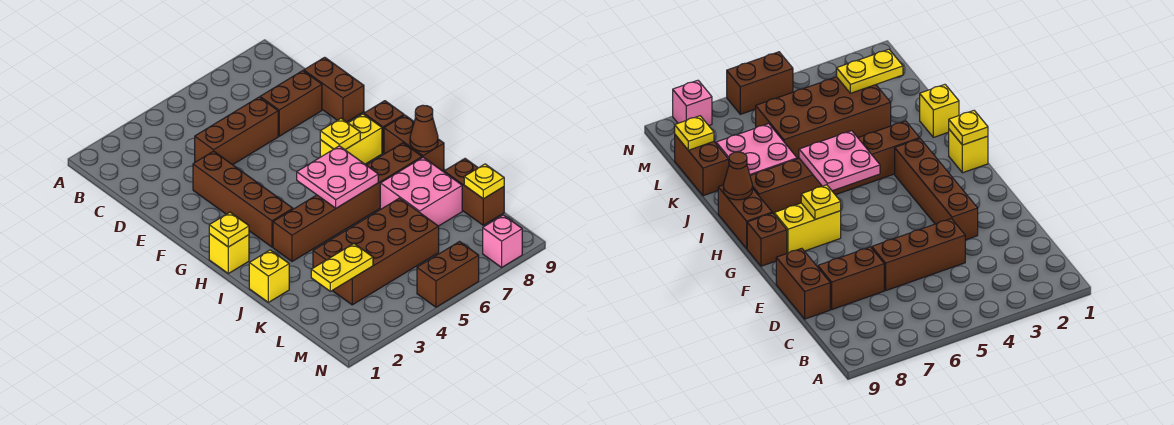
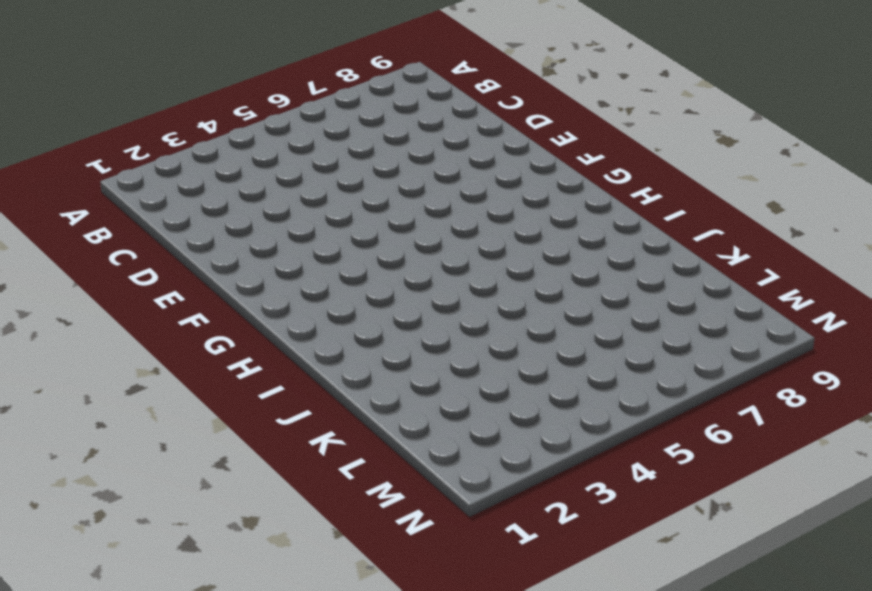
none -> brown 1x3 brick [195,97,278,165]
none -> brown 1x2 brick [260,71,322,136]
none -> brown 1x2 brick [304,57,364,122]

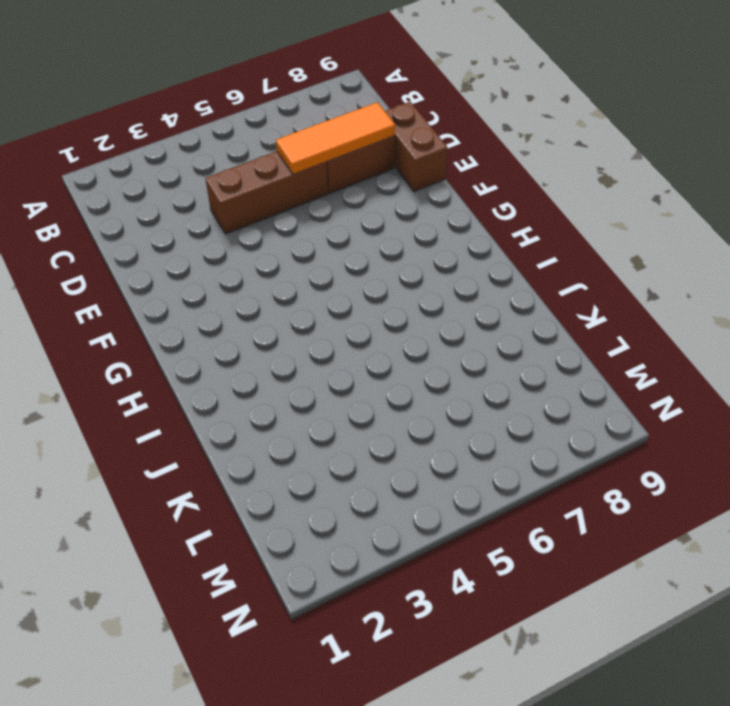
orange 1x3 tile [276,102,395,174] -> none
none -> brown 1x4 brick [193,151,293,247]
none -> yellow 1x2 brick [320,114,382,164]
none -> brown 1x1 brick [364,101,404,153]

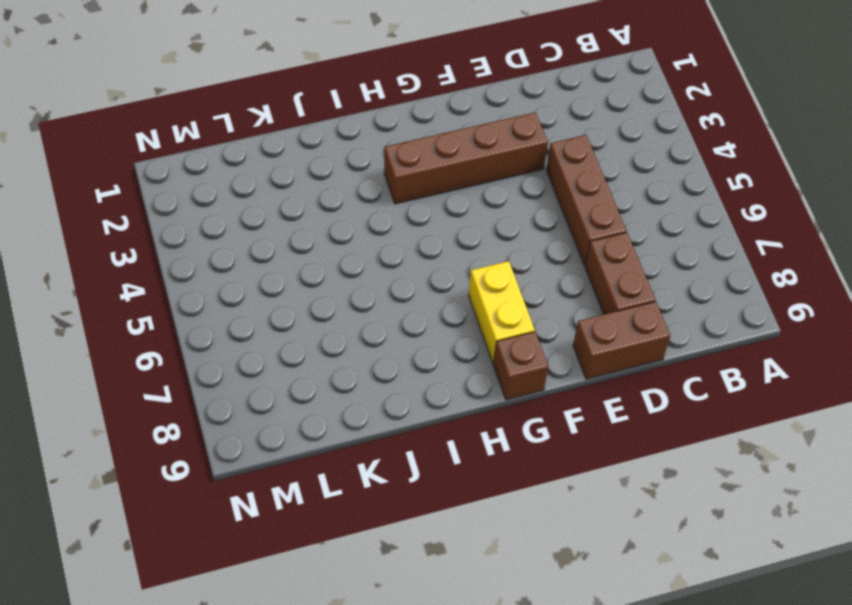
none -> yellow 1x1 brick [209,234,249,274]
none -> brown 1x2 brick [384,115,444,171]
none -> brown 1x6 brick [273,143,422,261]

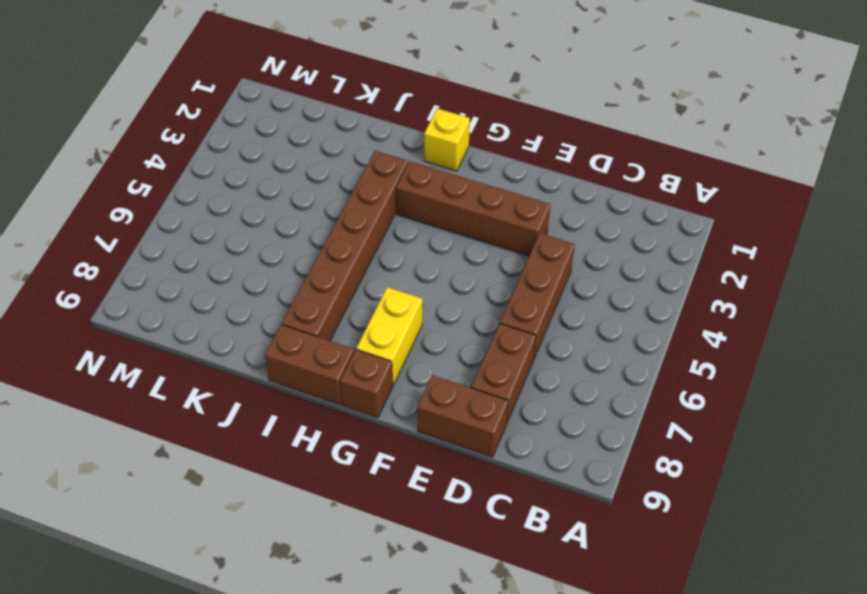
none -> yellow 1x1 brick [249,250,289,302]
none -> pink 2x2 brick [380,157,462,226]
none -> brown 2x4 brick [313,198,439,305]

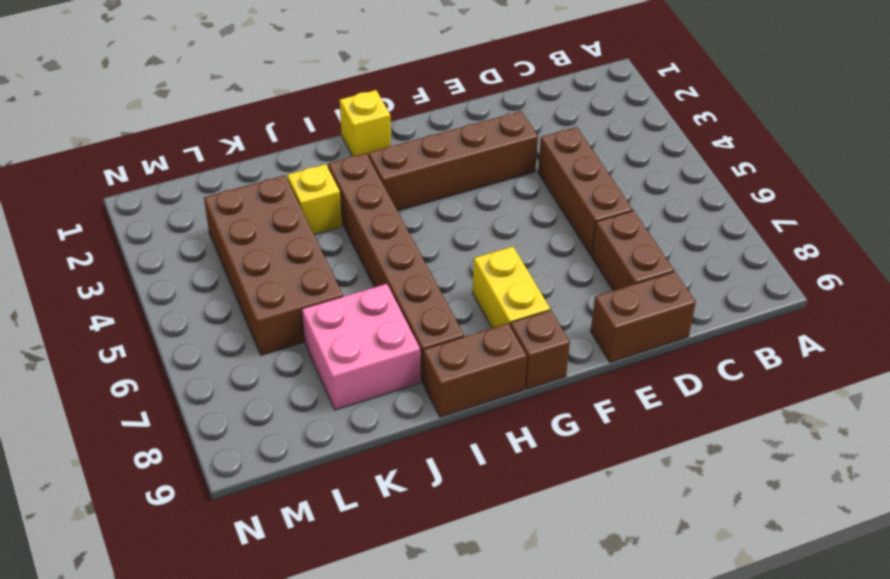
yellow 1x1 brick [287,164,342,235] -> yellow 1x1 brick moved to [249,250,289,302]
none -> brown 1x2 brick [444,159,504,225]
none -> brown 1x2 brick [417,242,479,307]
none -> pink 1x1 brick [483,215,522,267]

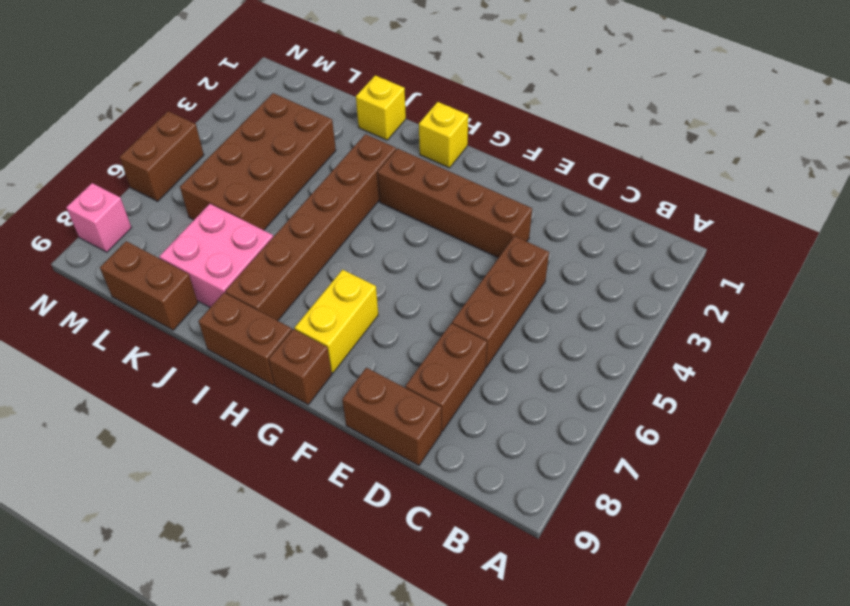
none -> yellow 1x1 plate [320,118,360,150]
none -> yellow 1x1 plate [209,212,249,247]
none -> pink 2x2 plate [297,146,378,208]

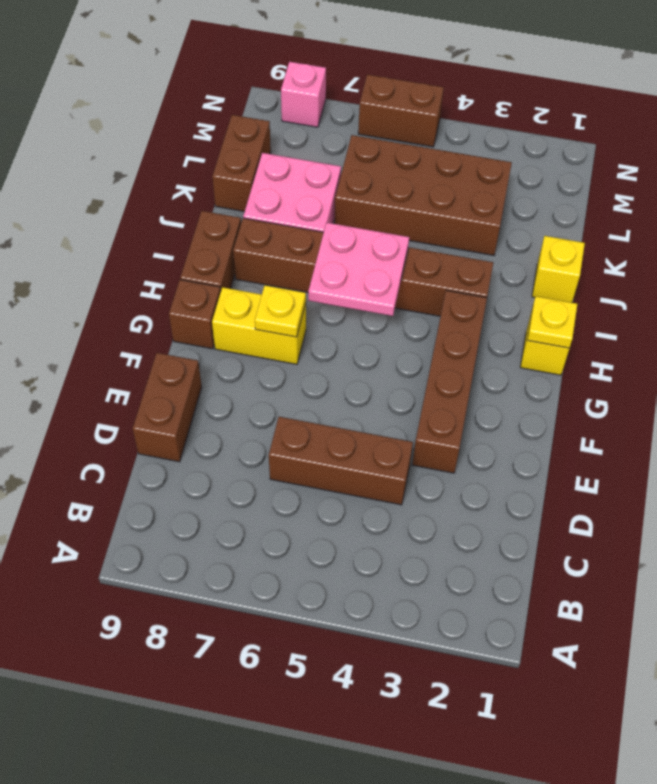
none -> brown 1x2 brick [260,71,322,136]
none -> brown 1x1 cone [410,105,438,152]
none -> yellow 1x2 plate [311,244,373,291]

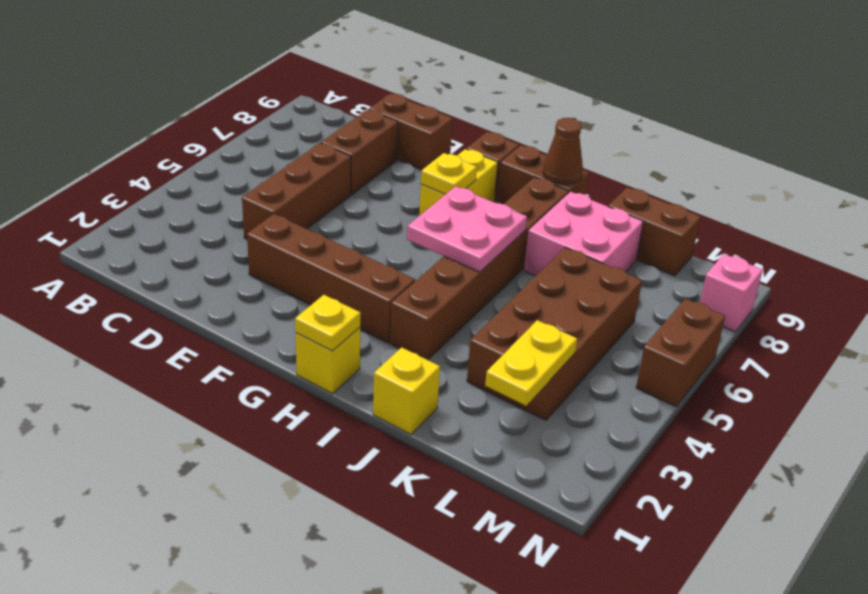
none -> yellow 1x1 plate [464,164,504,199]

